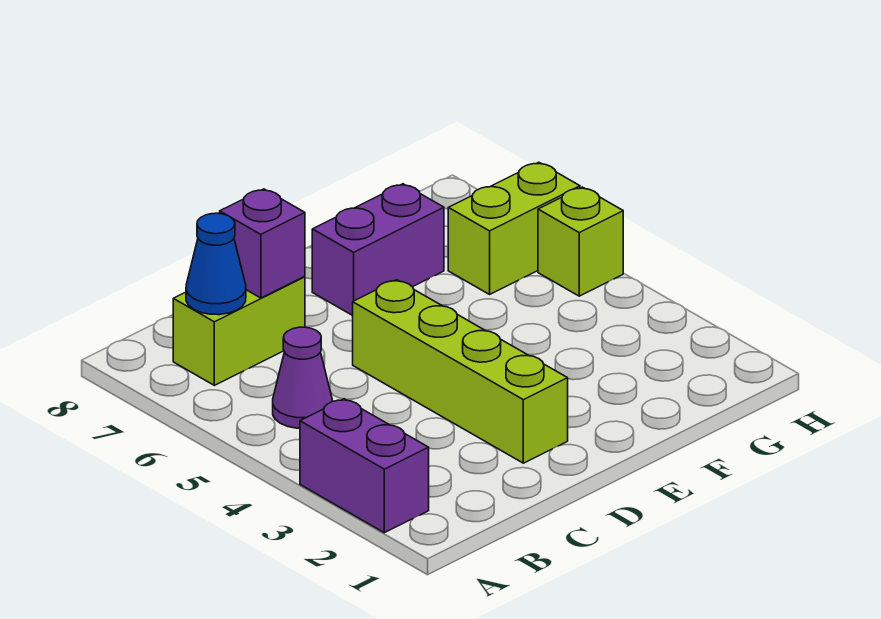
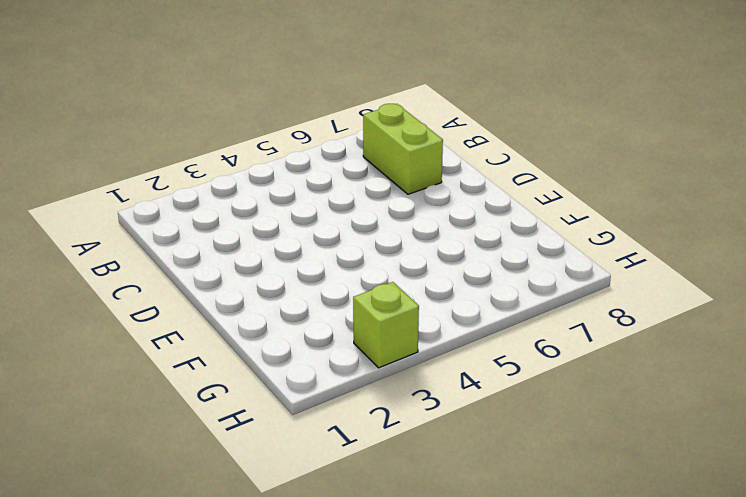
lime 1x1 brick [353,282,419,368] -> lime 1x1 brick moved to [538,187,623,296]
none -> purple 1x2 brick [300,399,429,533]
none -> purple 1x1 cone [273,327,332,428]

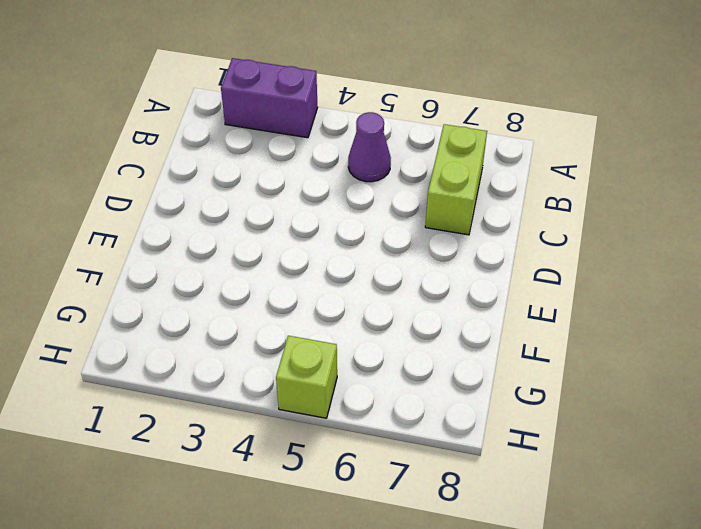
none -> lime 1x4 brick [353,280,568,463]
none -> purple 1x2 brick [312,184,444,316]

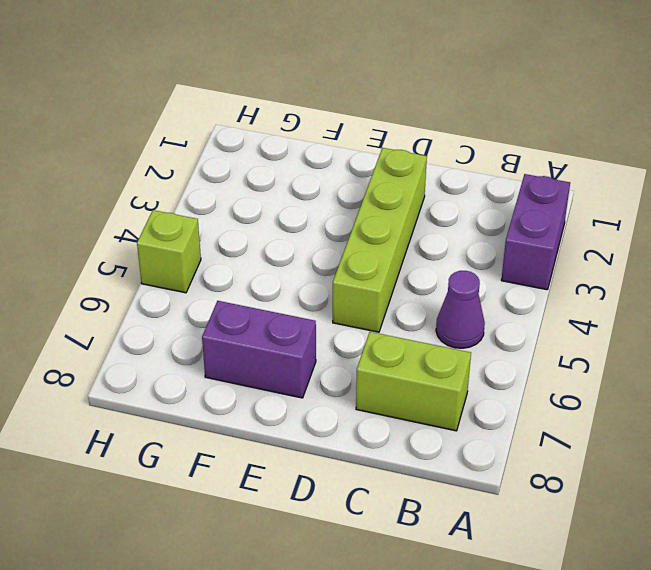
none -> lime 1x2 brick [448,162,580,294]
none -> blue 1x1 cone [186,213,246,315]

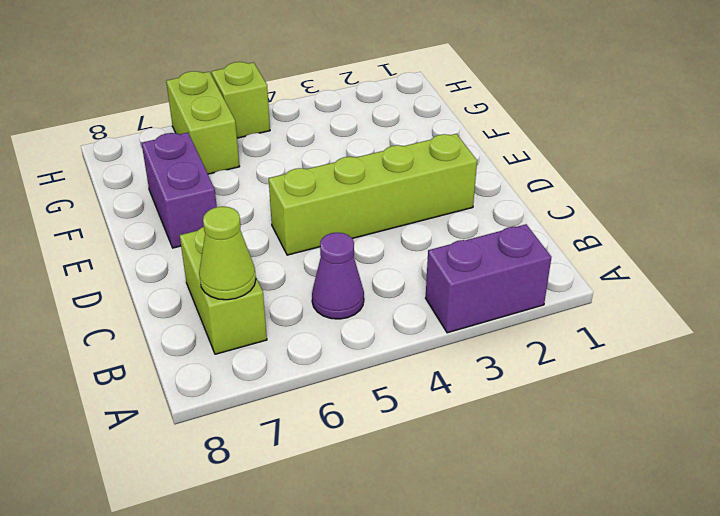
lime 1x1 cone [199,206,256,300] -> blue 1x1 cone [186,213,246,315]
none -> purple 1x1 brick [220,189,305,298]

